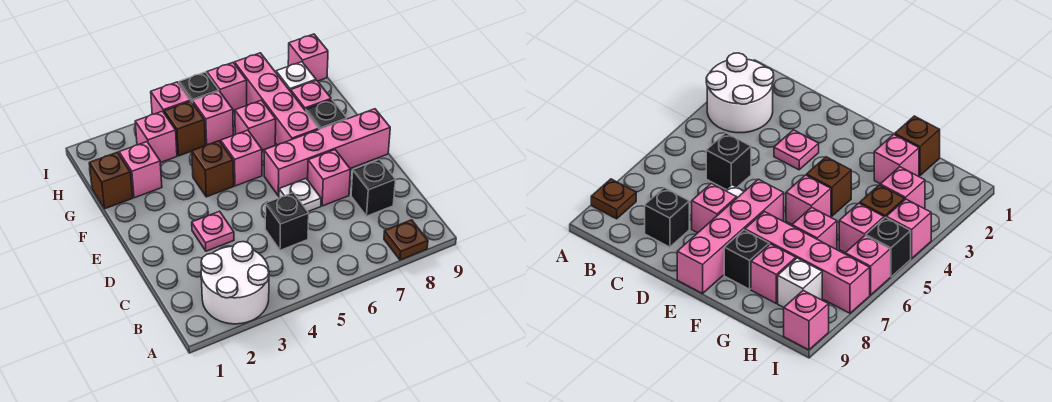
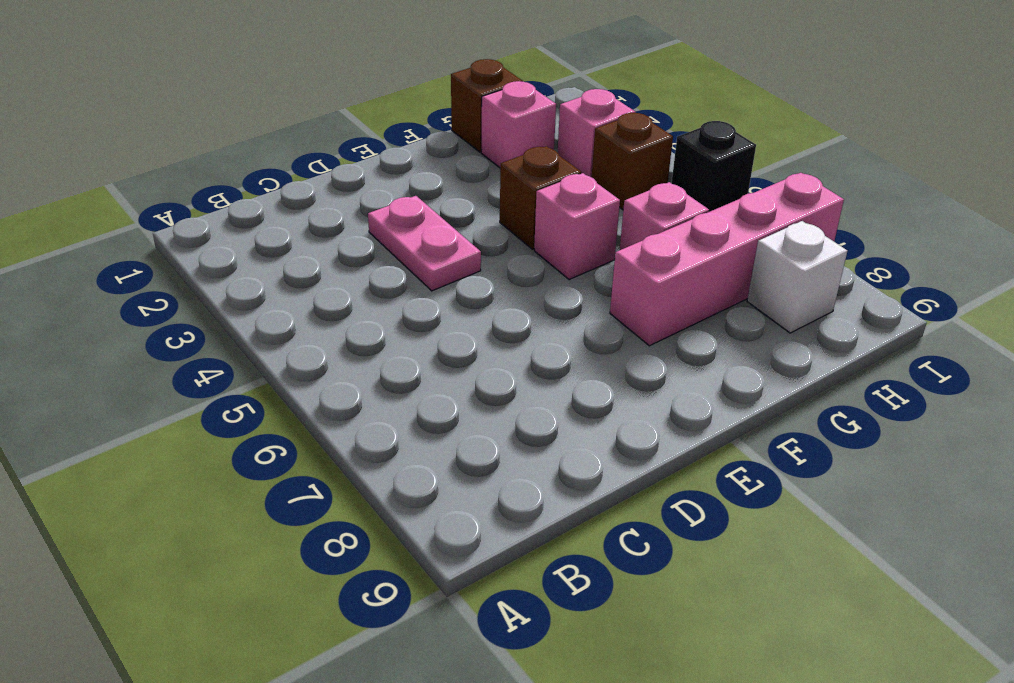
pink 1x2 plate [368,196,481,291] -> pink 1x1 plate [192,211,234,251]
none -> white 2x2 round brick [201,242,269,324]
none -> brown 1x1 plate [384,220,428,260]
none -> black 1x1 brick [265,193,309,250]

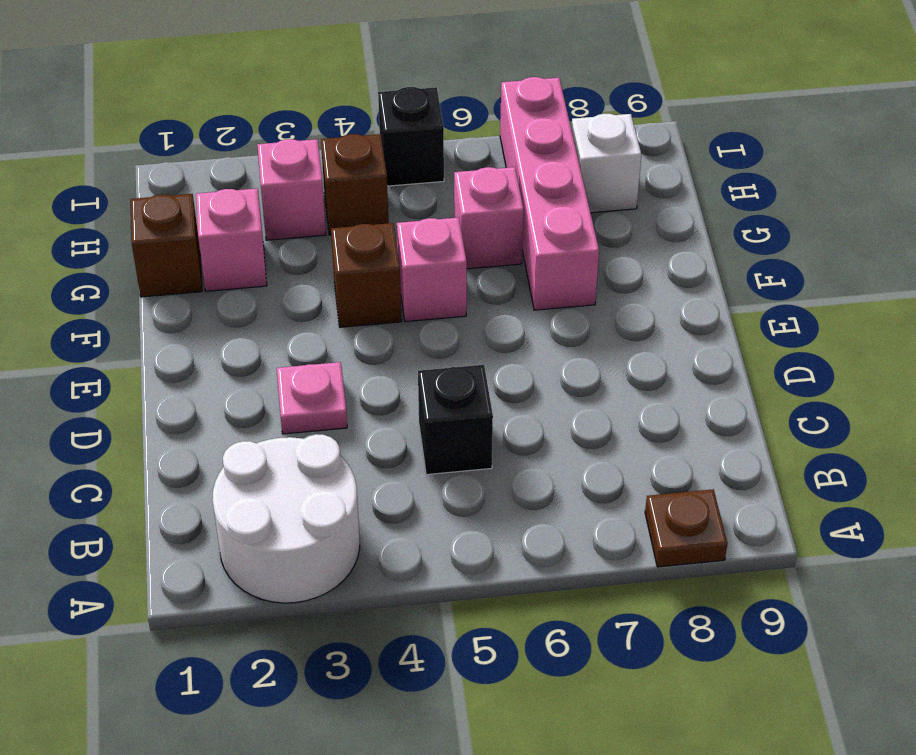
none -> black 1x1 brick [351,160,396,216]
none -> white 1x1 plate [279,179,321,212]
none -> pink 1x1 brick [308,150,351,206]

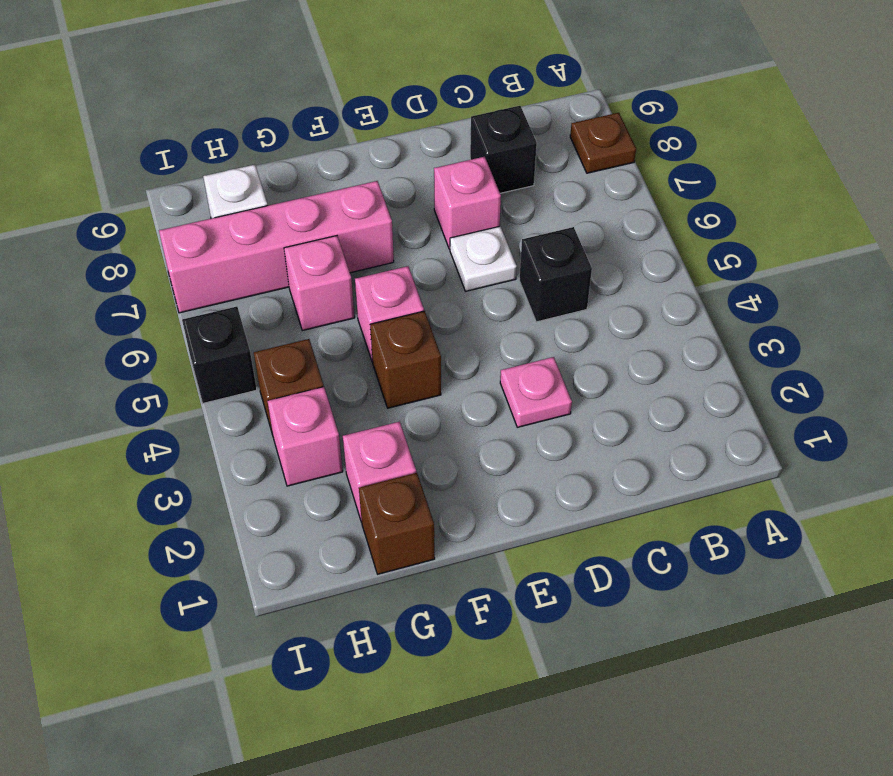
none -> white 2x2 round brick [201,242,269,324]
none -> pink 1x4 brick [264,109,390,196]
none -> black 1x1 brick [306,99,347,129]

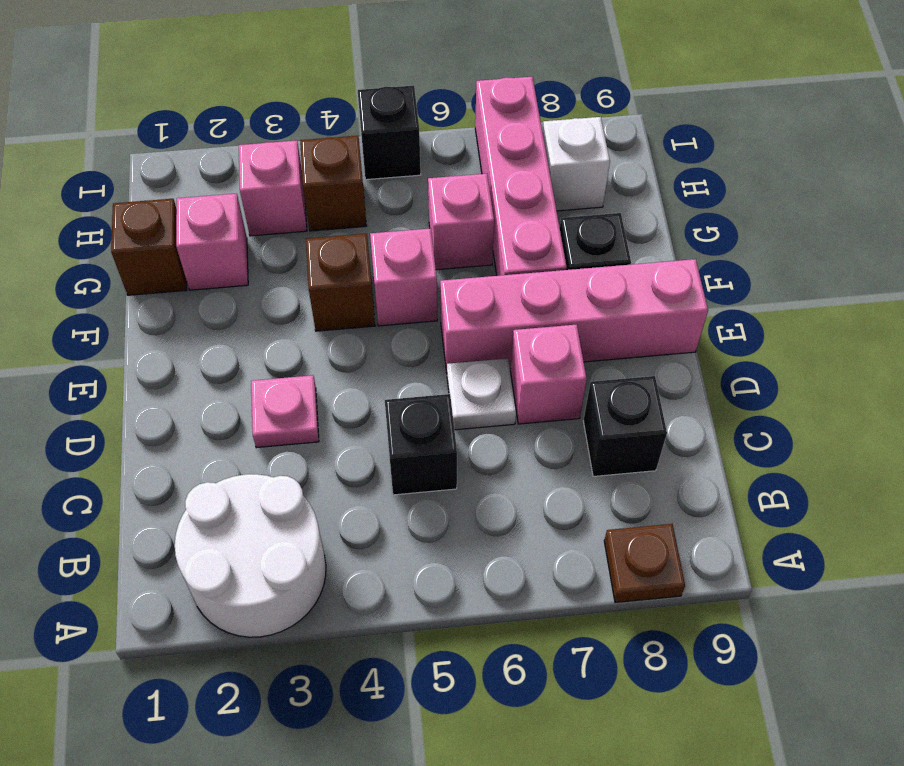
none -> pink 1x1 brick [291,80,331,111]
none -> pink 1x1 brick [193,91,233,145]
none -> pink 1x1 brick [151,82,191,114]

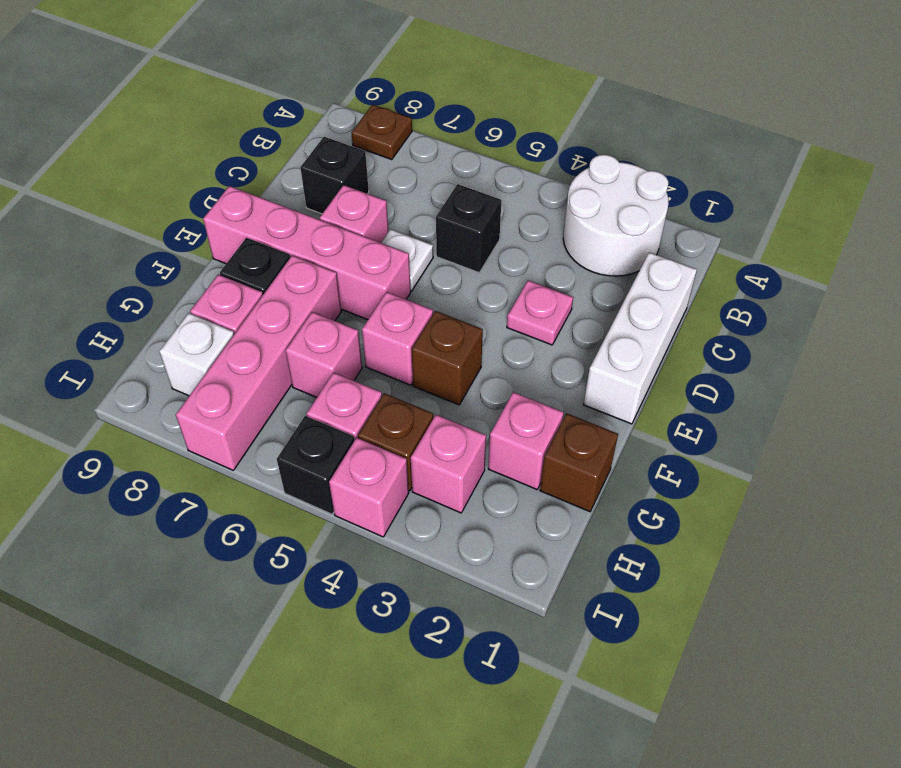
white 1x3 brick [583,252,697,424] -> none
none -> pink 1x1 brick [207,63,247,112]
none -> pink 1x1 brick [288,34,328,81]

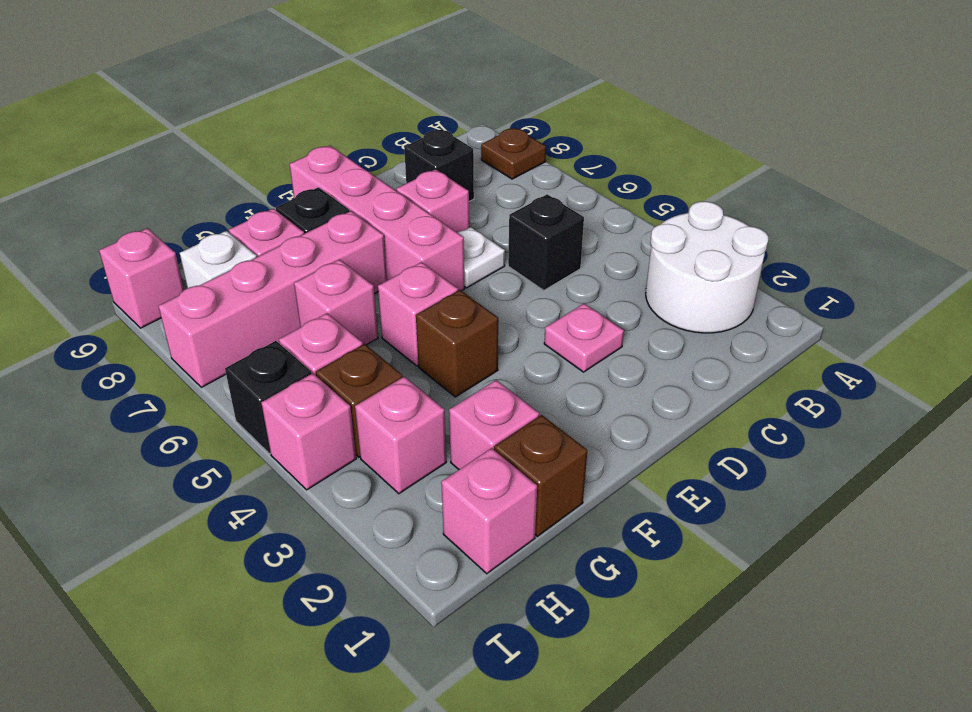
pink 1x1 brick [441,448,537,574] -> pink 1x1 brick moved to [207,63,247,112]

